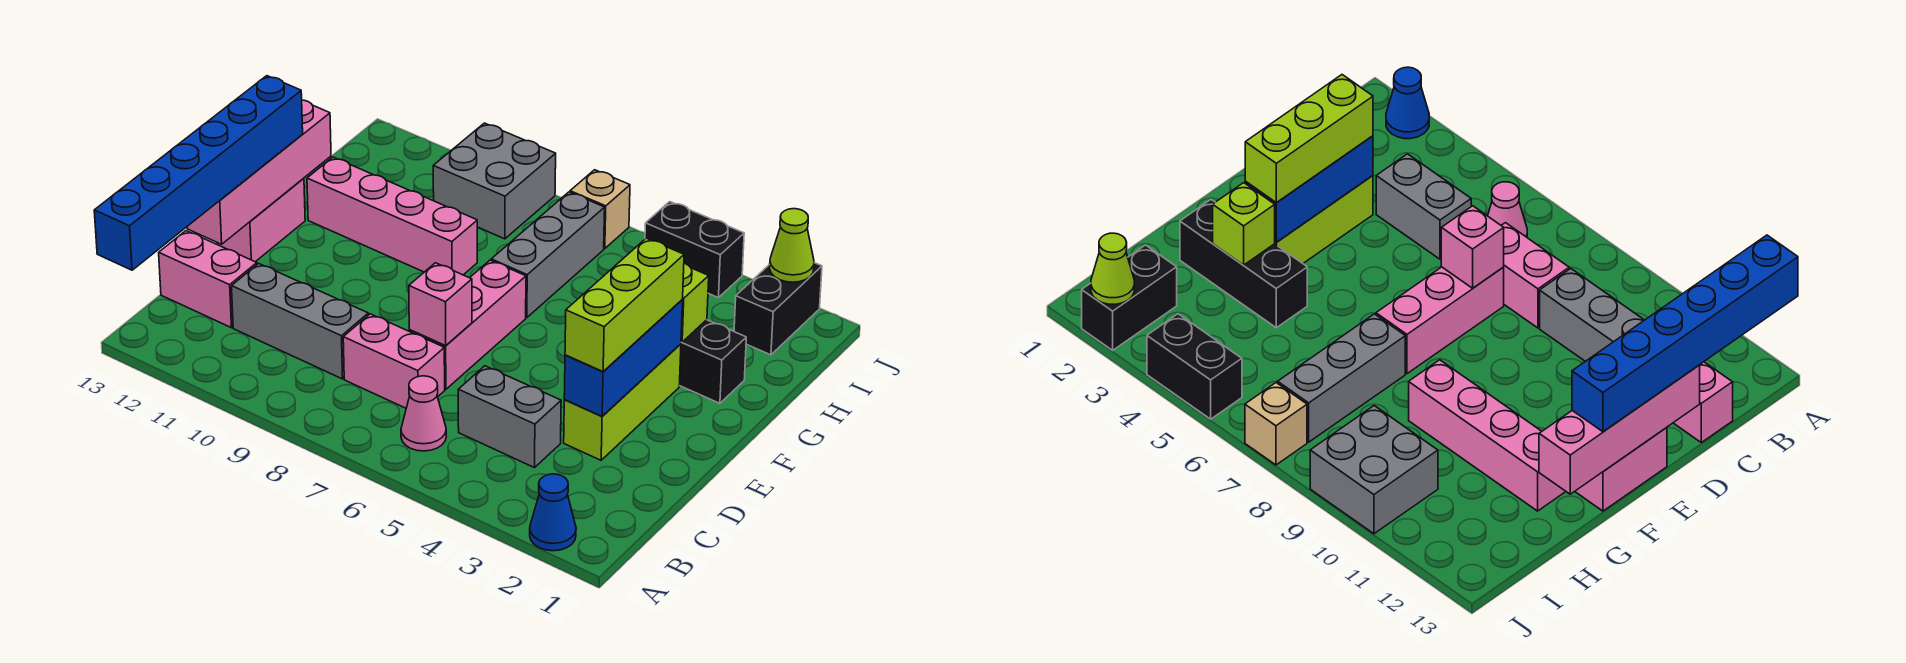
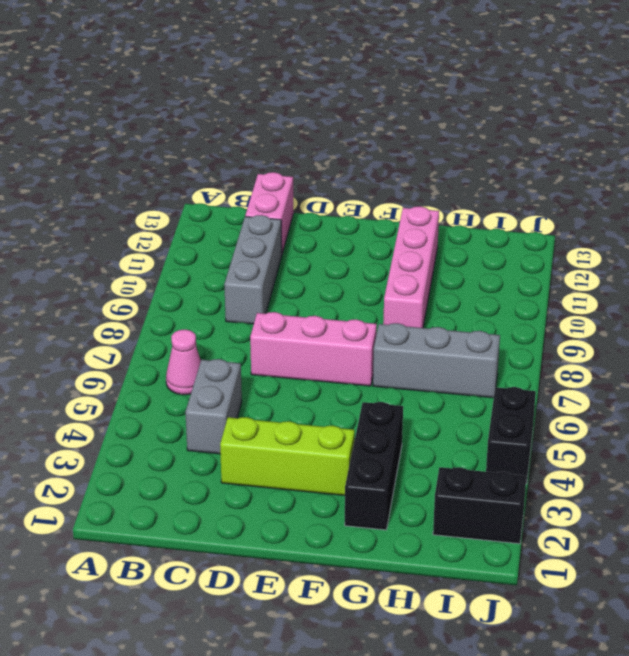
none -> blue 1x1 cone [530,474,576,551]
none -> pink 1x2 brick [343,314,445,408]
none -> pink 1x2 brick [217,178,305,262]

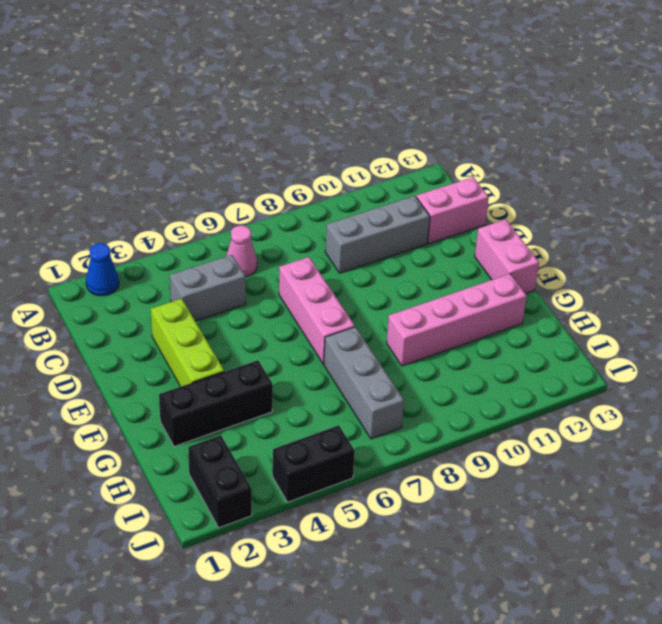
none -> pink 1x2 brick [343,314,445,408]
none -> grey 2x2 brick [433,123,556,239]
none -> tan 1x1 brick [570,170,630,249]

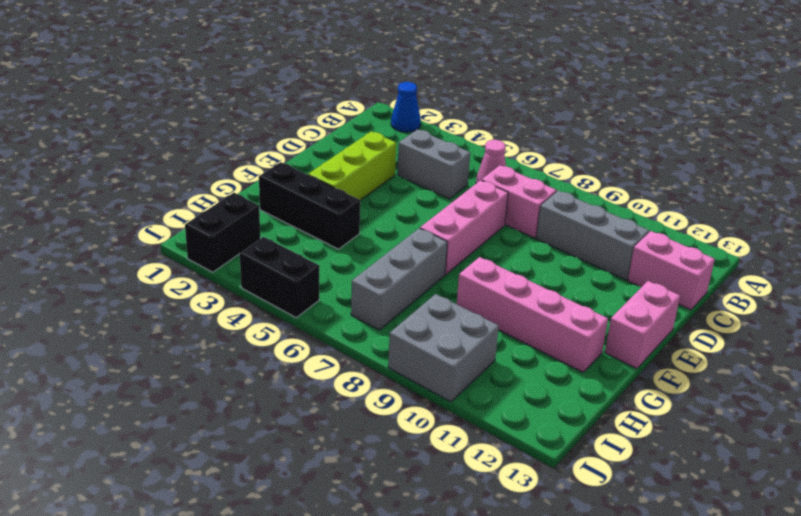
none -> tan 1x1 brick [570,170,630,249]
none -> blue 1x3 brick [564,300,683,416]
none -> pink 1x1 brick [409,263,472,346]

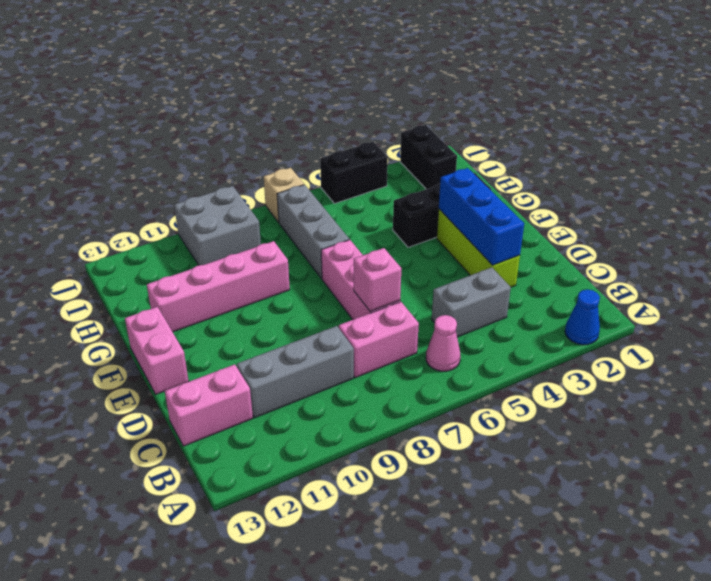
none -> pink 1x4 brick [187,100,331,244]
none -> lime 1x1 brick [681,263,709,342]
none -> lime 1x1 cone [770,209,814,282]

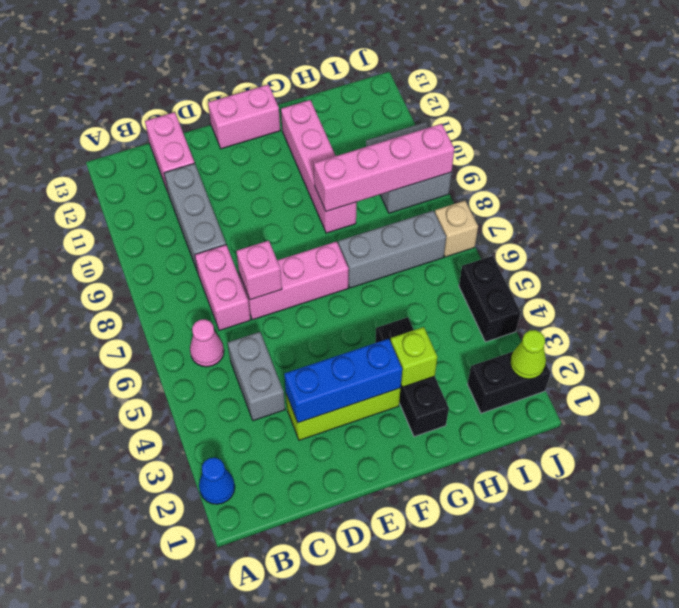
pink 1x4 brick [314,124,454,212] -> pink 1x4 brick moved to [187,100,331,244]
none -> blue 1x6 brick [94,76,303,270]
none -> lime 1x3 brick [565,238,684,372]

